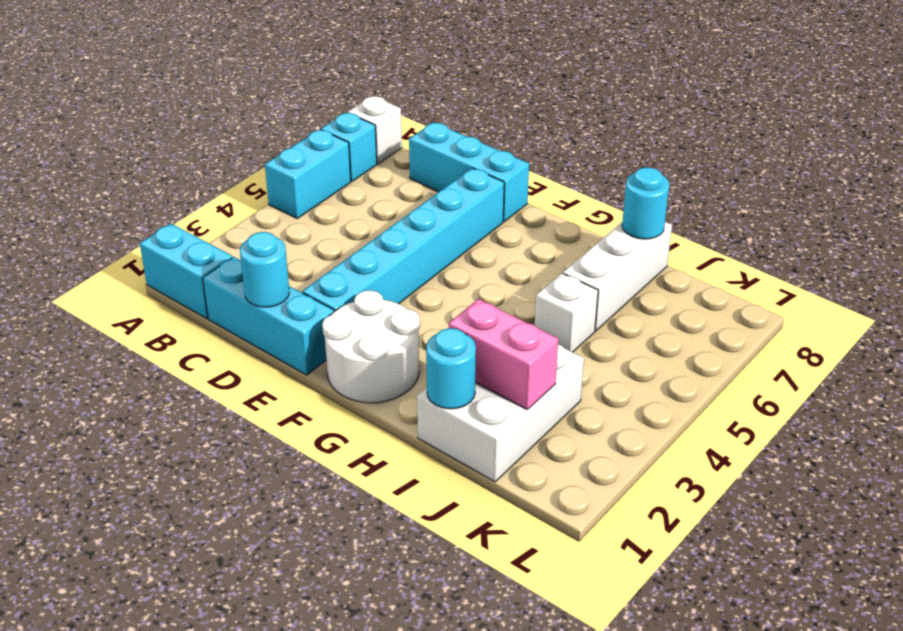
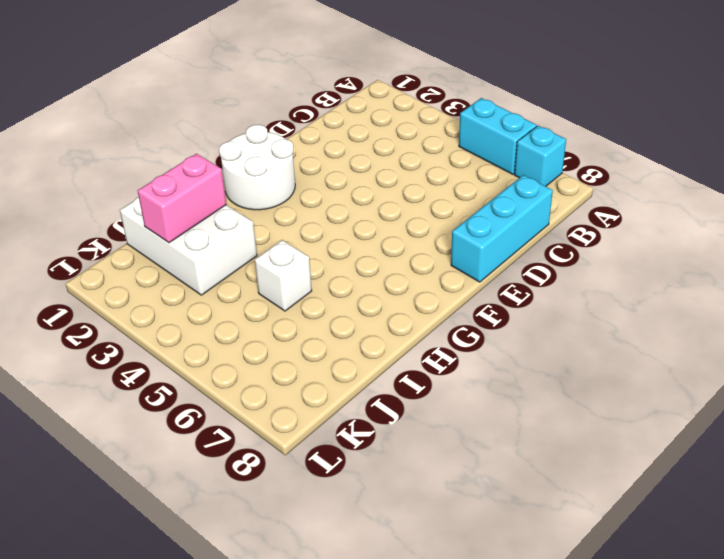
none -> cyan 1x2 brick [140,224,232,319]
none -> white 1x1 brick [348,96,402,164]
none -> cyan 1x3 brick [203,257,334,375]

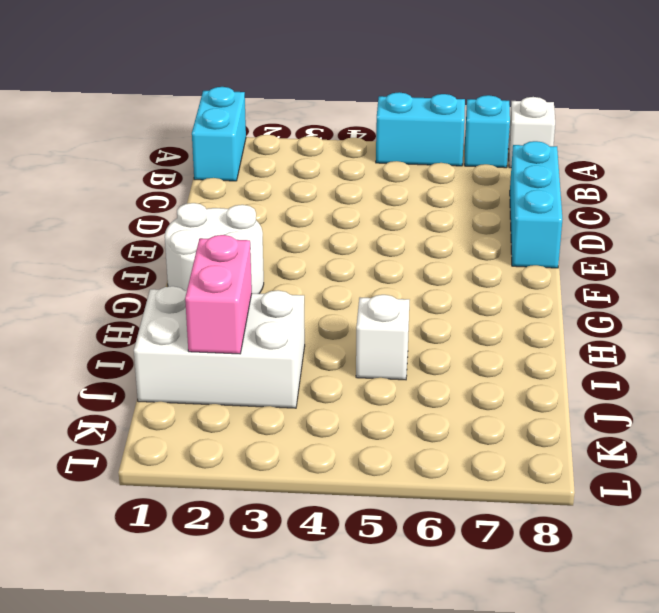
none -> cyan 1x3 brick [203,257,334,375]
none -> cyan 1x6 brick [302,168,504,312]
none -> white 1x3 brick [563,222,672,331]

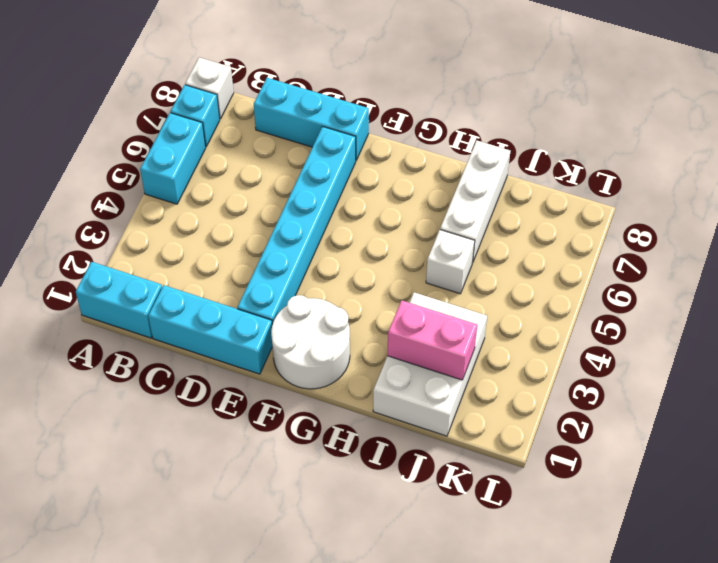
none -> cyan 1x1 round brick [240,232,289,307]
none -> cyan 1x1 round brick [426,328,476,409]
none -> cyan 1x1 round brick [622,168,669,239]

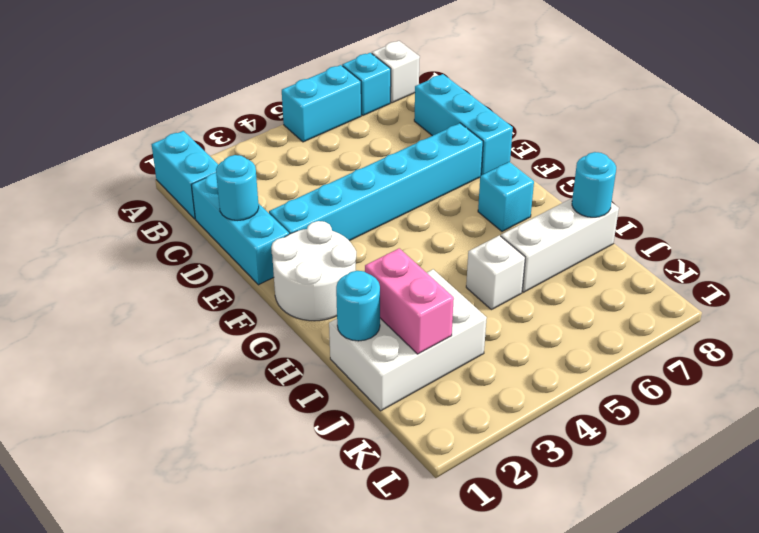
cyan 1x1 brick [478,162,534,231] -> none

